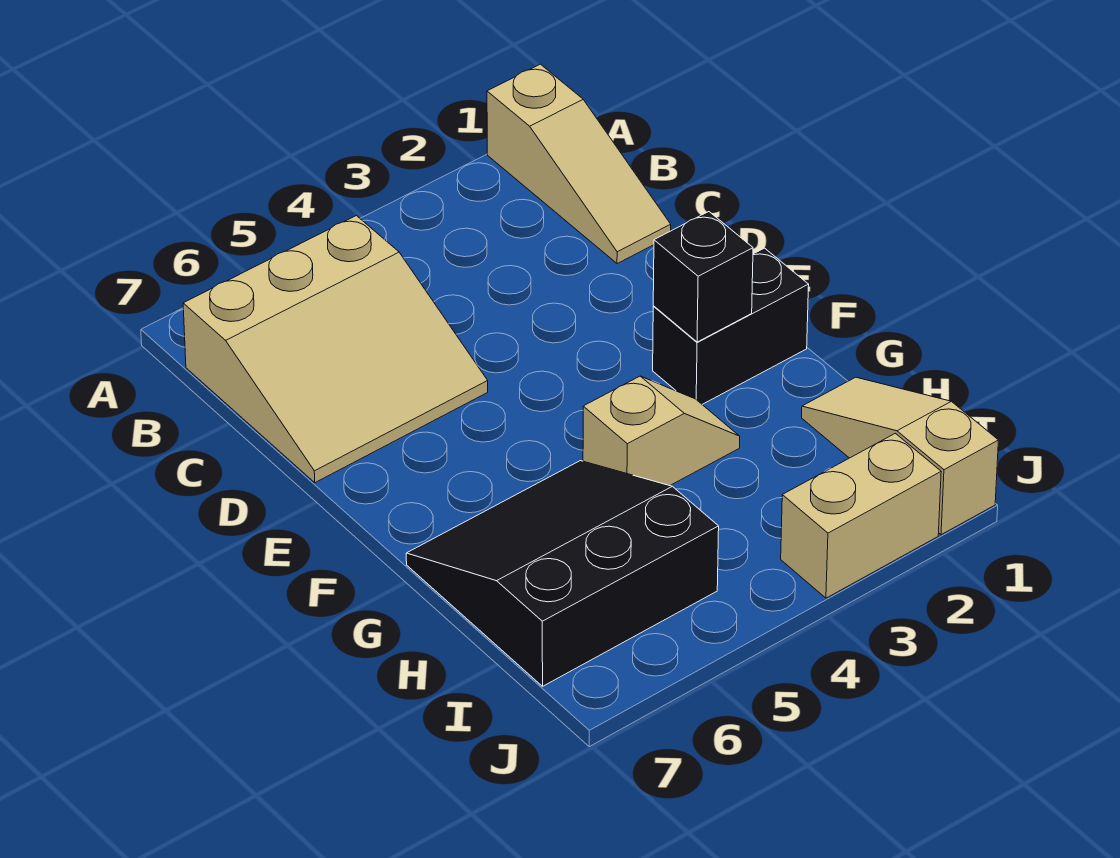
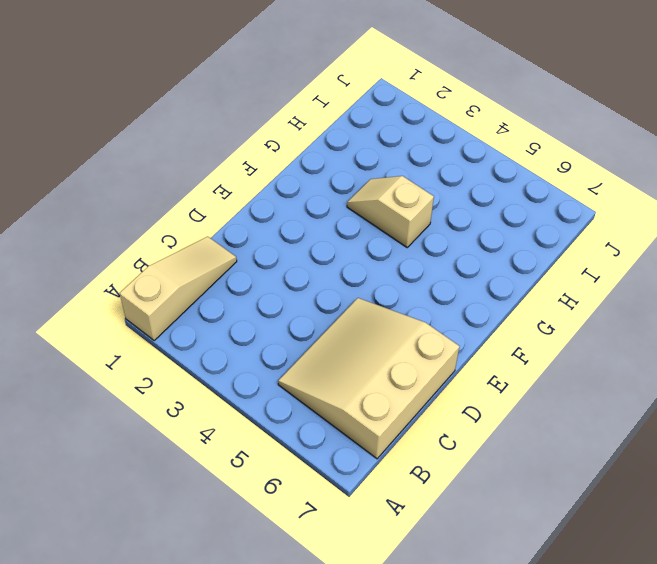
tan 3x3 slope [278,298,459,459] -> tan 3x3 slope turned to [183,216,488,483]
none -> black 1x2 brick [653,248,809,404]
none -> black 3x3 slope [406,461,719,686]

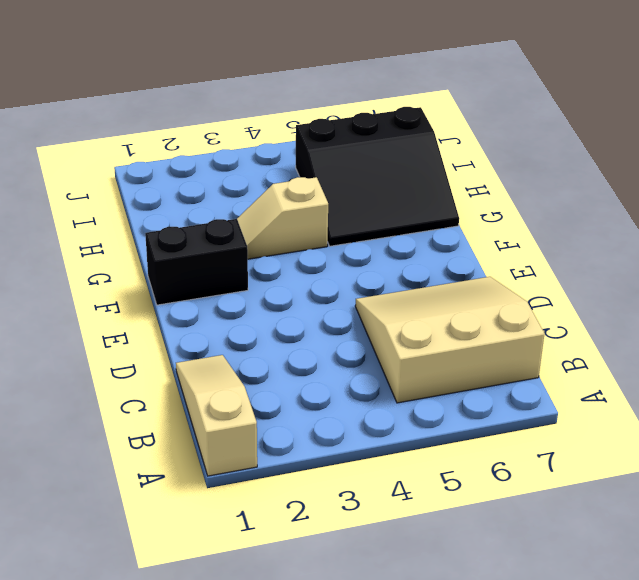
none -> tan 1x3 slope [802,377,998,535]
none -> tan 1x2 brick [781,433,941,598]

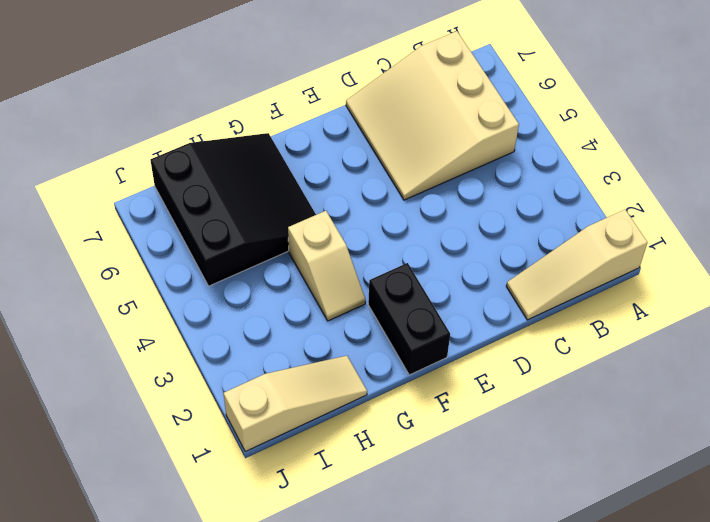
none -> tan 1x2 brick [781,433,941,598]
none -> black 1x1 brick [653,212,753,342]

